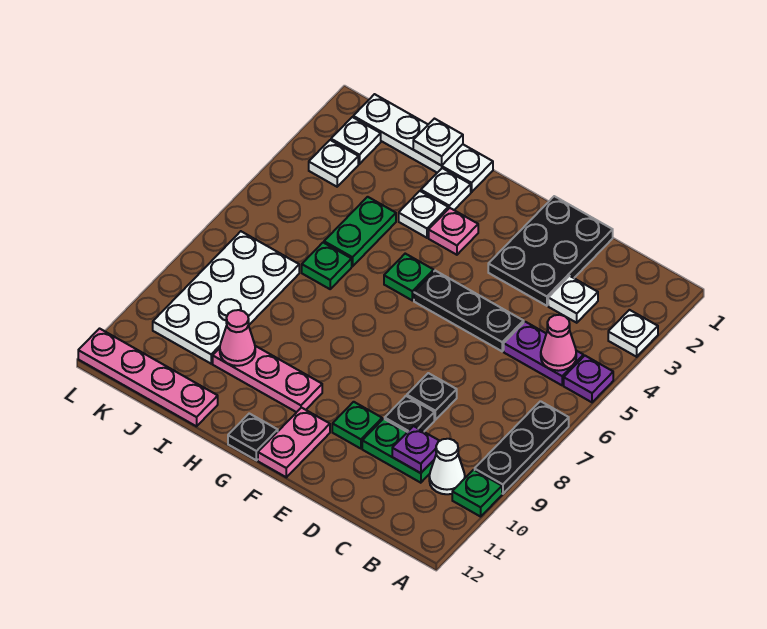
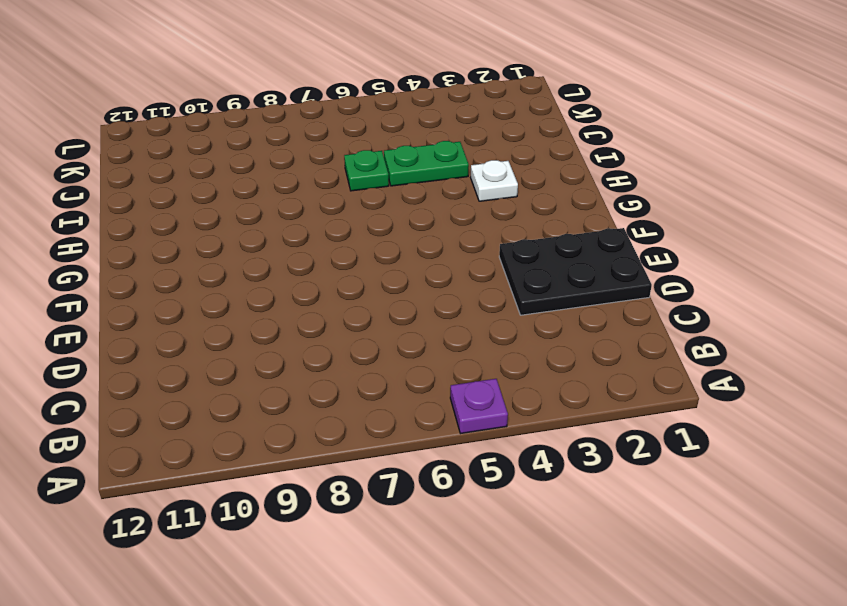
none -> white 1x1 plate [608,310,658,357]
none -> black 1x3 plate [475,401,569,494]
none -> green 1x1 plate [452,470,502,517]
none -> purple 1x2 plate [504,322,583,385]

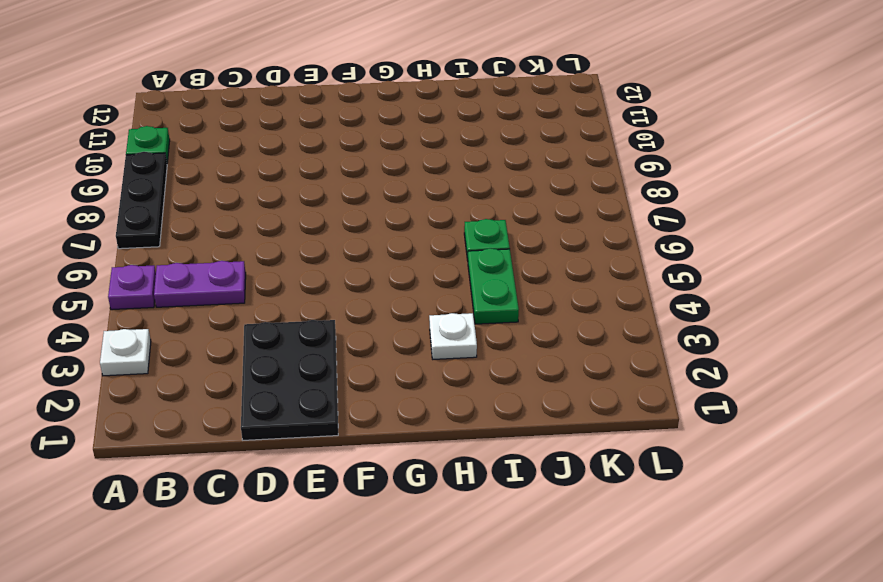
none -> white 1x1 cone [429,439,465,494]
none -> white 1x1 plate [548,276,598,323]
none -> green 1x2 plate [362,419,434,483]
none -> black 1x3 plate [414,271,524,351]

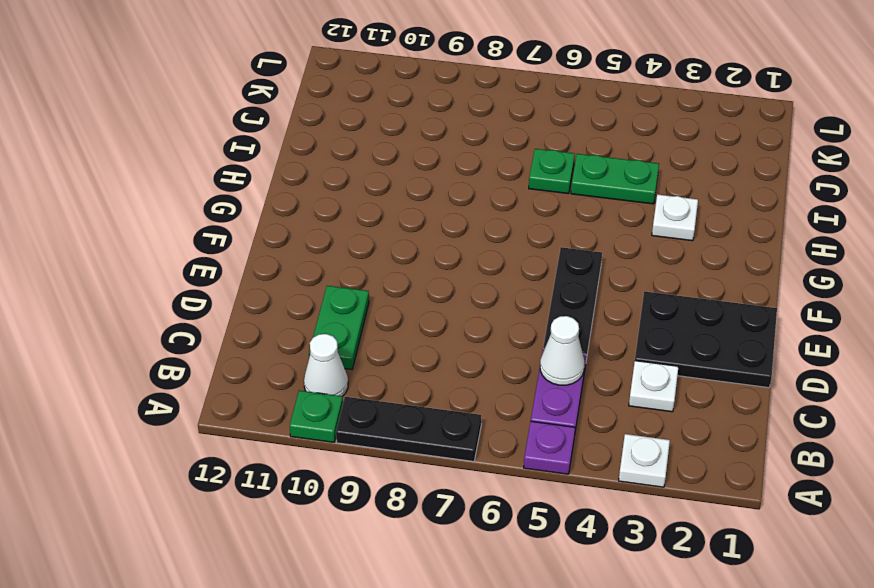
white 1x1 cone [540,316,584,385] -> none
none -> black 1x1 plate [407,373,457,420]
none -> black 1x1 plate [385,396,434,432]
none -> green 1x1 plate [332,402,382,449]
none -> pink 1x2 plate [258,408,330,477]

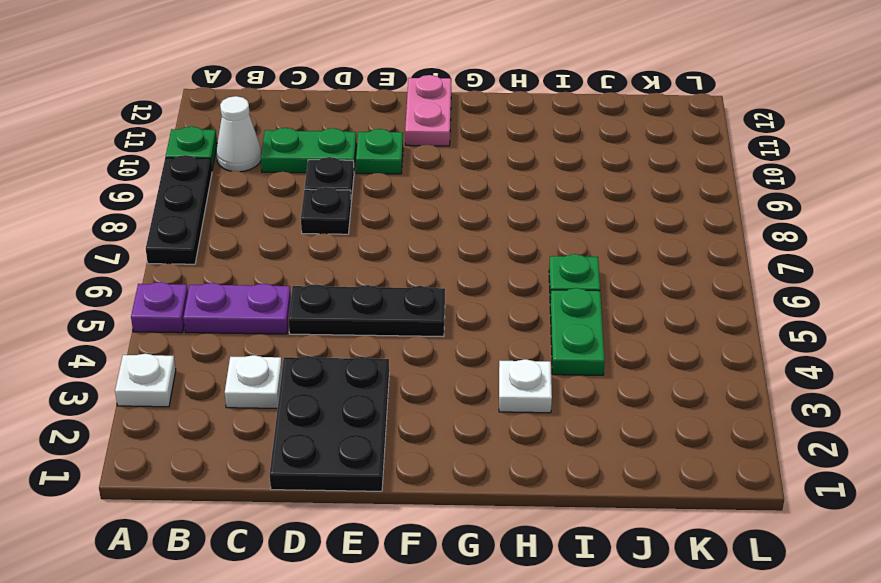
none -> pink 1x1 plate [429,208,478,255]
none -> green 1x1 plate [384,254,434,300]
none -> pink 1x3 plate [213,346,322,412]
none -> black 1x1 plate [228,413,278,460]

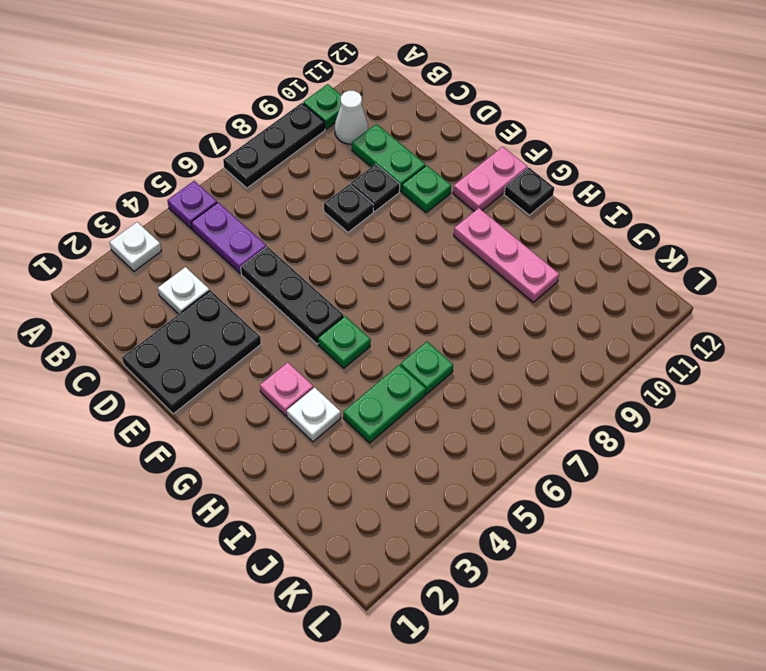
none -> white 1x4 plate [353,94,493,192]
none -> white 1x1 plate [421,168,471,210]
none -> pink 1x4 plate [78,329,218,426]
none -> white 2x4 plate [153,231,299,364]

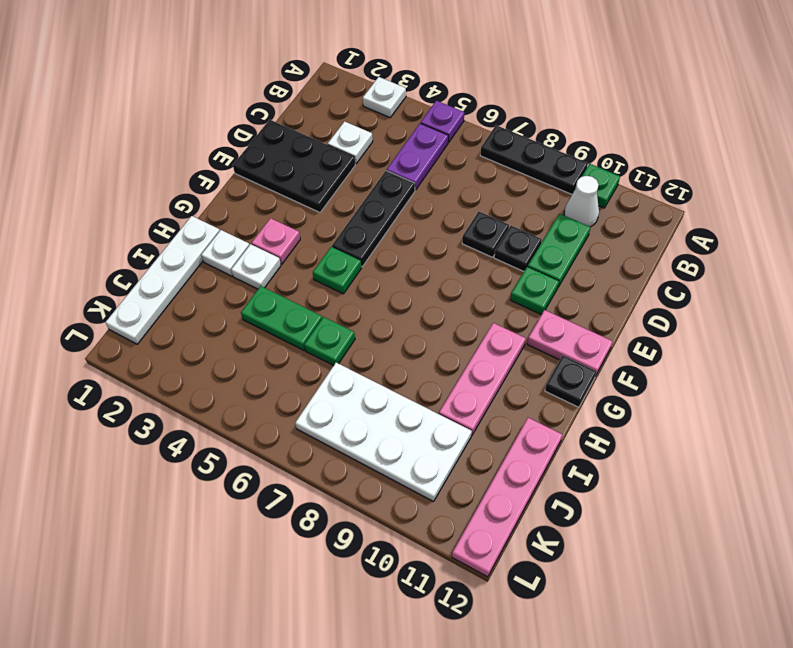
none -> white 1x1 plate [331,117,381,164]
none -> white 1x1 plate [309,140,358,187]
none -> pink 1x1 cone [541,315,576,371]
none -> purple 1x1 plate [392,426,439,473]

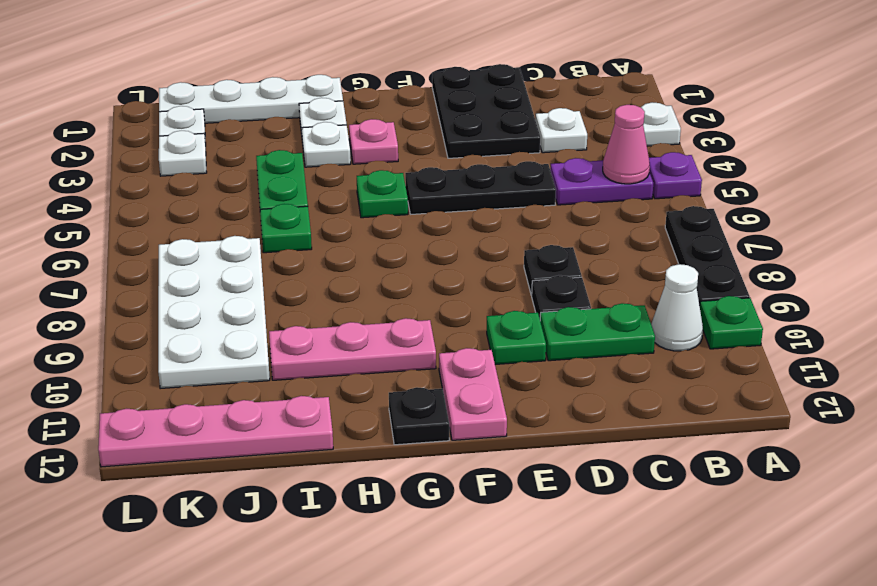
none -> purple 1x1 plate [392,426,439,473]
none -> white 1x1 plate [413,119,463,166]
none -> pink 1x1 cone [220,310,255,366]

